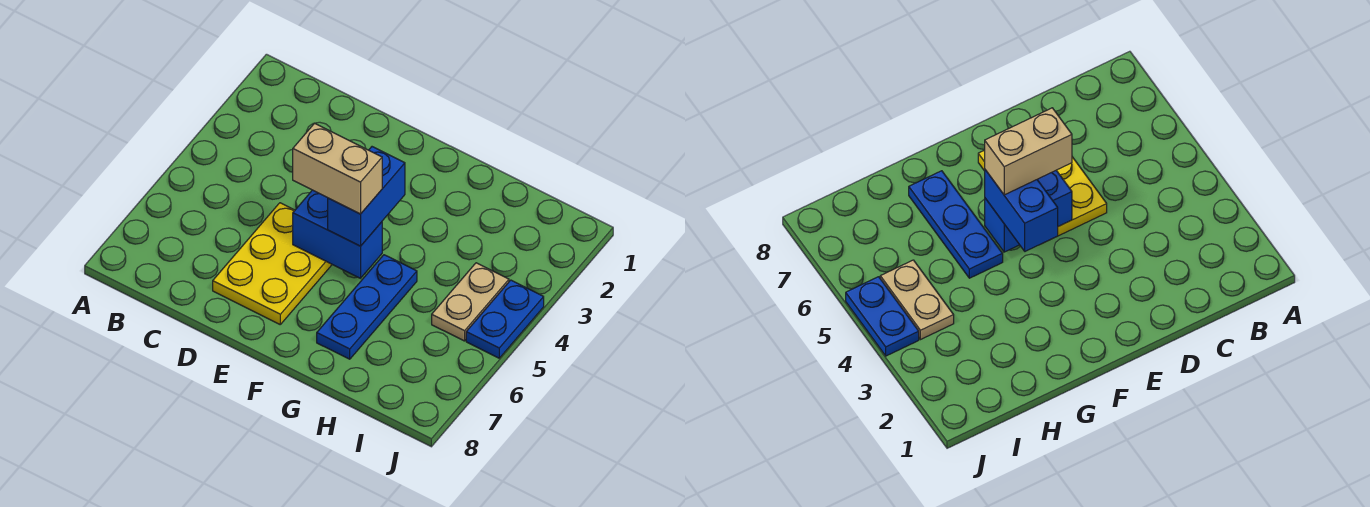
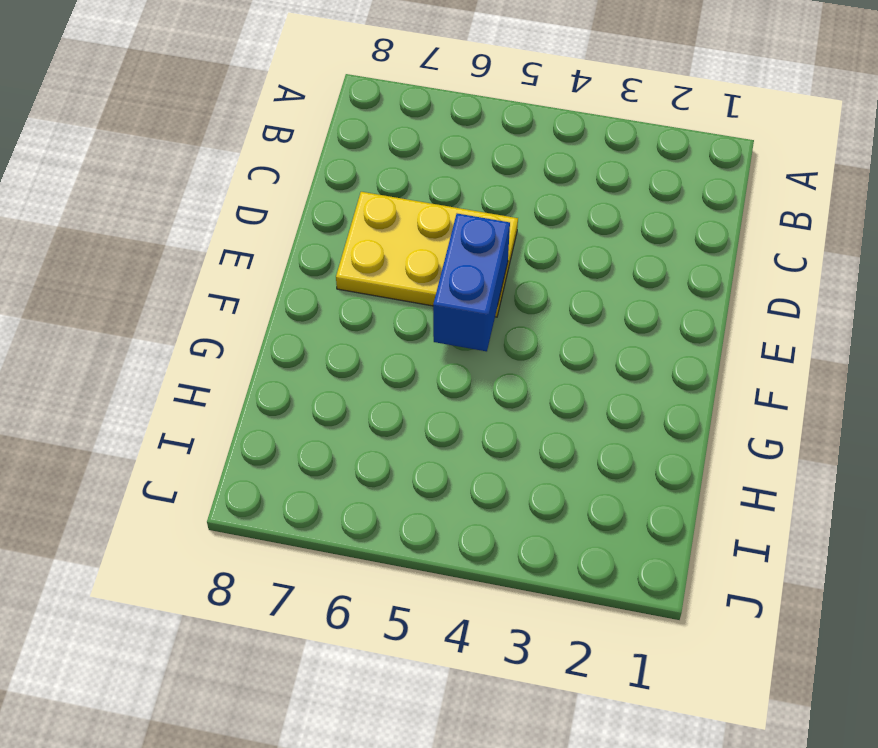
none -> blue 1x3 plate [317,255,417,359]
none -> tan 1x2 plate [432,263,509,341]

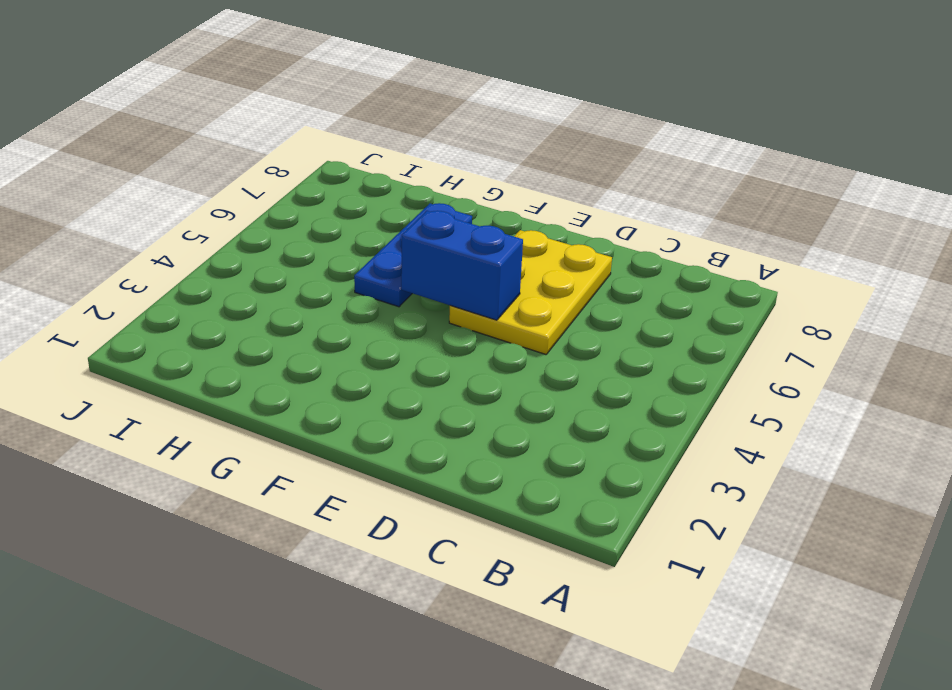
none -> tan 1x2 plate [432,263,509,341]
none -> blue 1x2 plate [466,280,544,358]

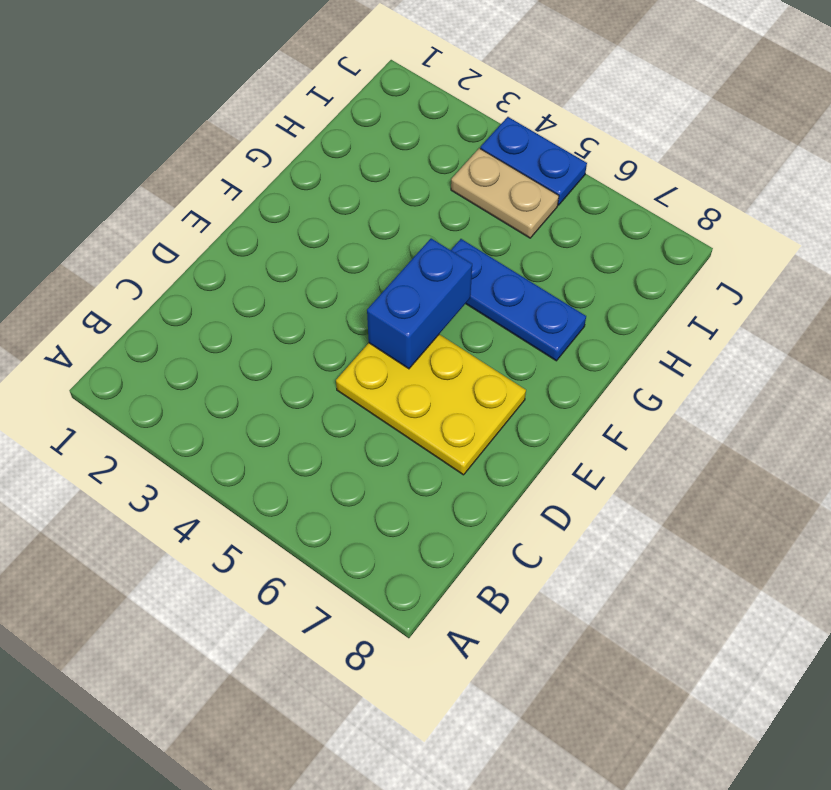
none -> blue 1x2 brick [328,147,405,246]
none -> tan 1x2 brick [293,123,382,214]

